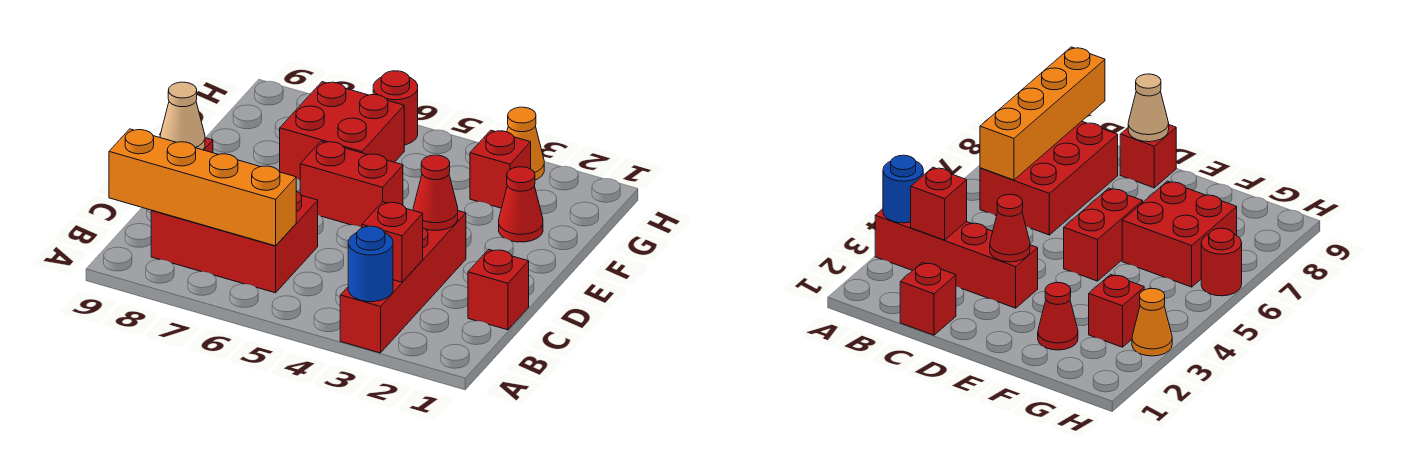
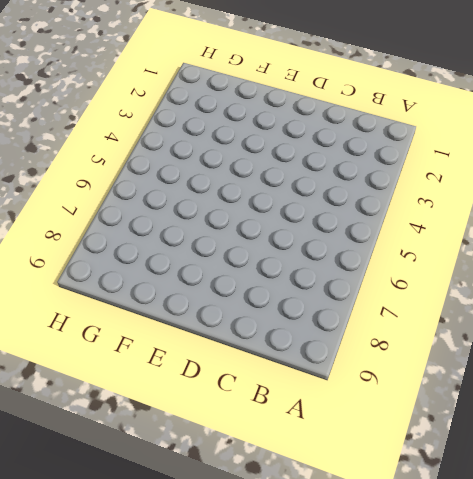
none -> red 1x4 brick [340,211,466,353]
none -> red 2x3 brick [151,191,318,293]
none -> red 1x1 brick [468,249,529,330]

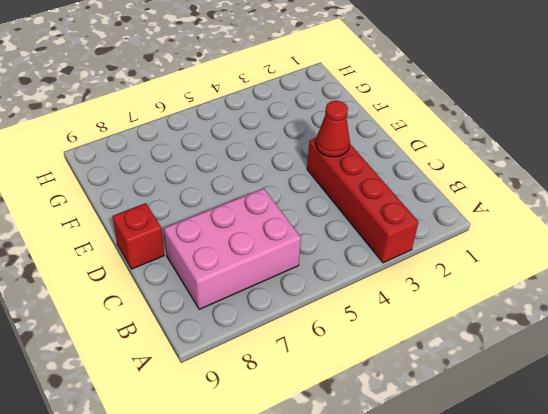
pink 2x3 brick [164,188,301,309] -> red 2x3 brick [151,191,318,293]
none -> red 1x1 brick [468,249,529,330]
none -> red 1x2 brick [300,141,403,227]
none -> red 1x1 cone [499,167,543,242]

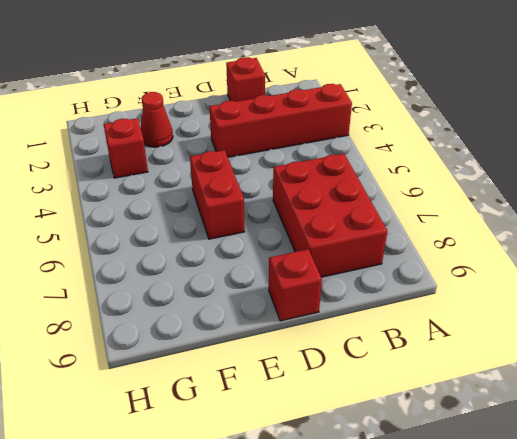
none -> red 2x2 brick [280,82,404,180]
none -> orange 1x1 cone [507,107,544,180]
none -> red 1x1 round brick [373,71,418,145]

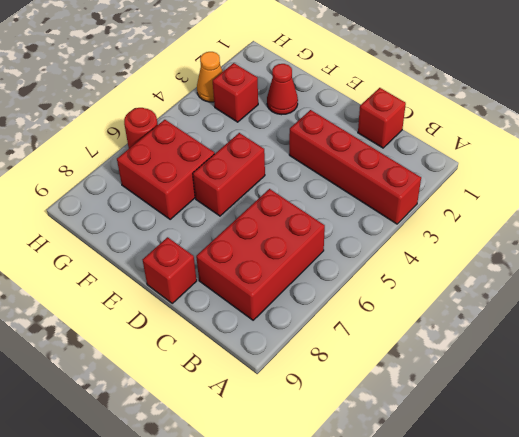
none -> blue 1x1 round brick [348,226,393,302]
none -> red 1x1 brick [362,202,423,282]
none -> orange 1x4 brick [109,129,296,246]

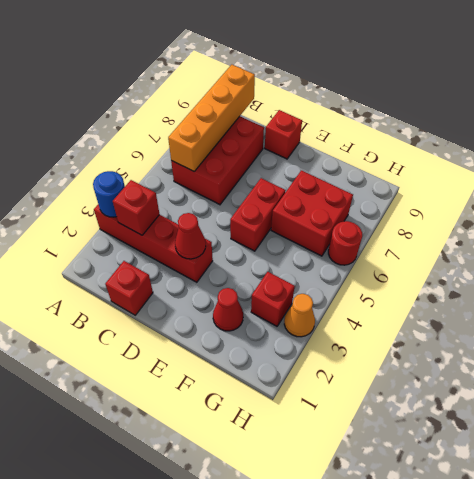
none -> tan 1x1 cone [160,82,205,150]

